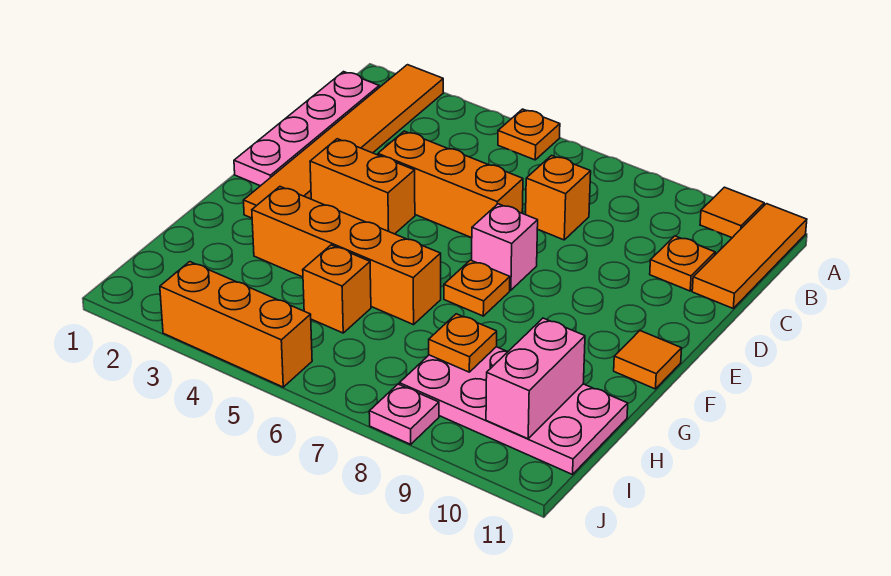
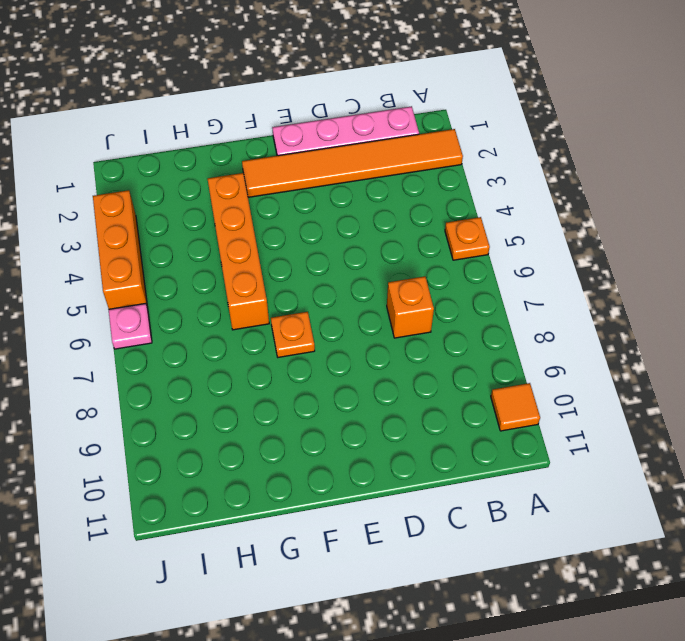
pink 1x1 plate [109,304,152,349] -> pink 1x1 plate moved to [369,384,439,444]
none -> orange 1x3 tile [692,204,807,308]
none -> orange 1x1 plate [650,236,715,291]
none -> orange 1x3 brick [378,131,523,238]

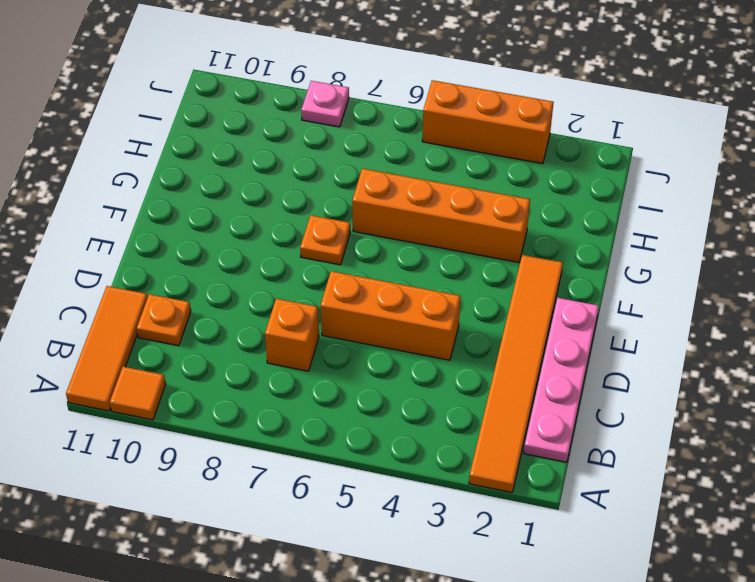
none -> orange 1x1 plate [498,109,560,160]
none -> orange 1x2 brick [310,139,415,234]
none -> pink 1x1 brick [472,204,538,290]

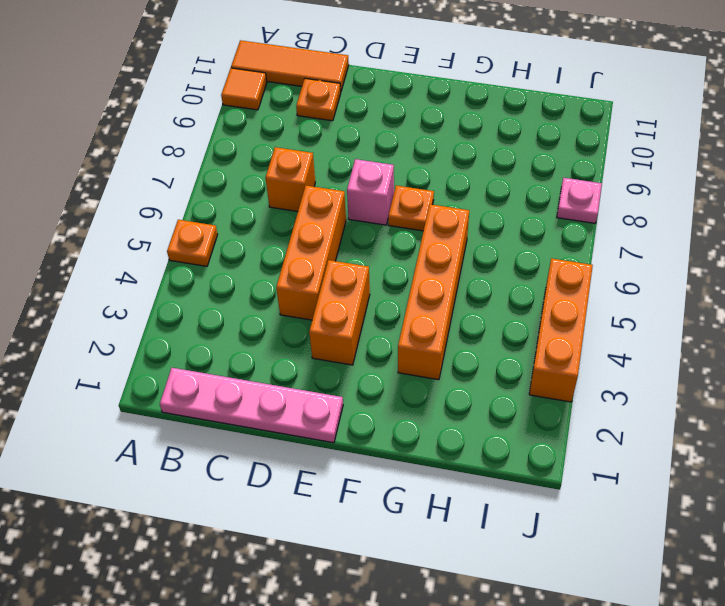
none -> orange 1x6 tile [243,65,443,218]
none -> orange 1x1 tile [614,331,682,389]
none -> orange 1x1 brick [303,245,371,333]

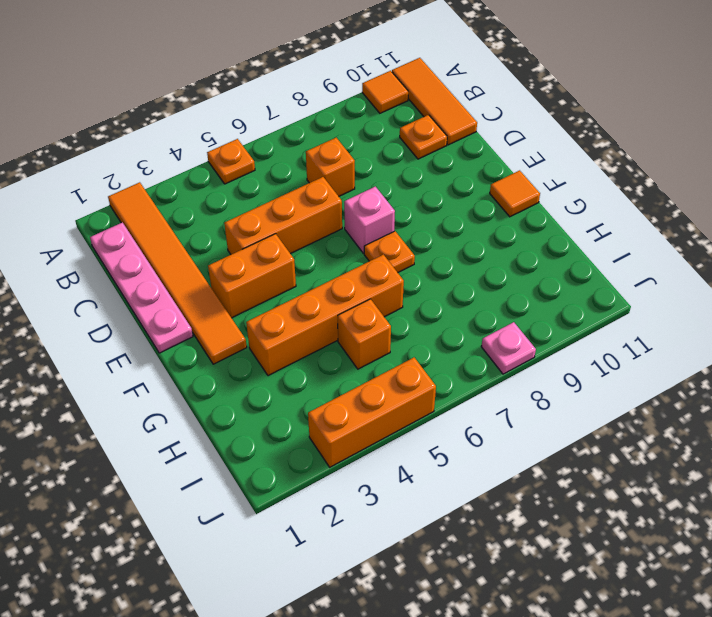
none -> pink 2x4 plate [399,347,628,474]
none -> orange 1x1 plate [429,314,497,372]
none -> pink 1x2 brick [486,318,585,439]

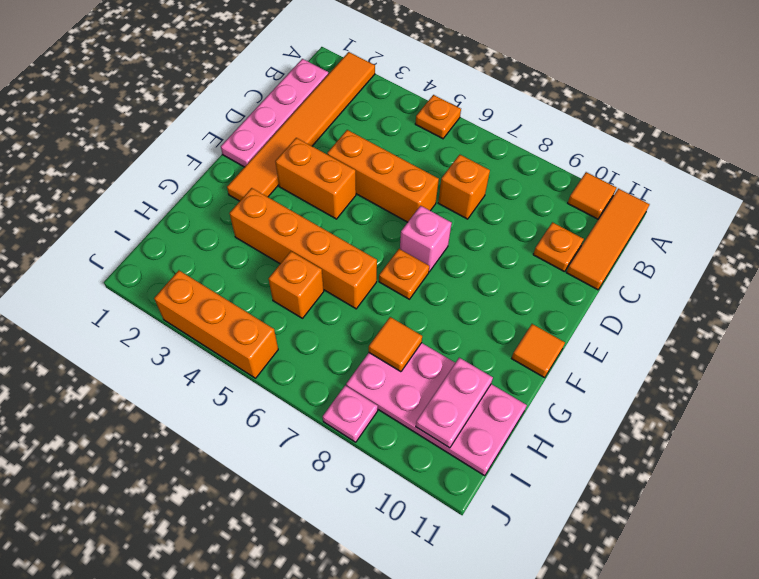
orange 1x1 tile [369,317,422,372] -> orange 1x1 plate [429,314,497,372]
pink 1x2 plate [416,358,493,448] -> pink 1x2 brick [486,318,585,439]

